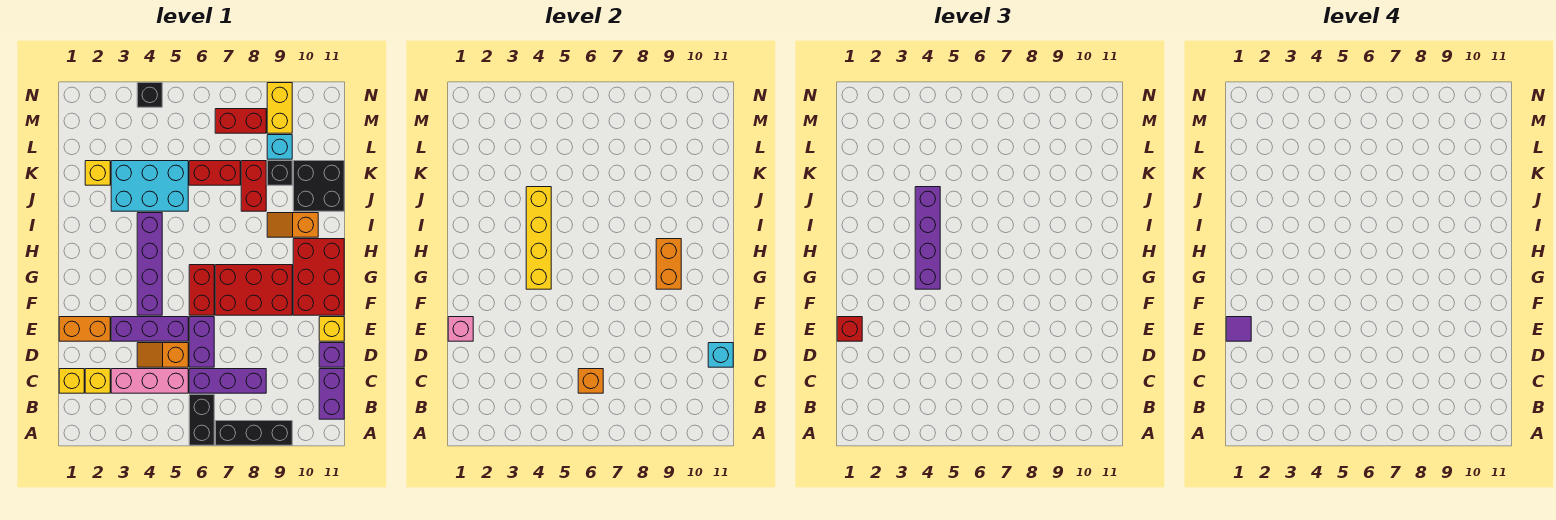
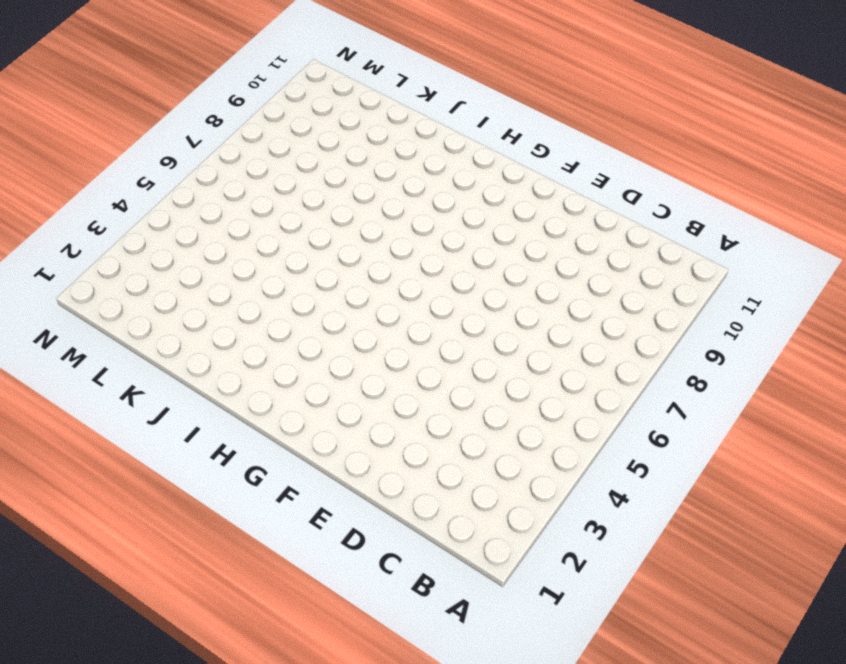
none -> black 1x2 brick [189,395,214,445]
none -> black 1x3 brick [215,421,292,445]
none -> purple 1x2 brick [319,369,344,419]
none -> yellow 1x1 brick [59,369,84,393]

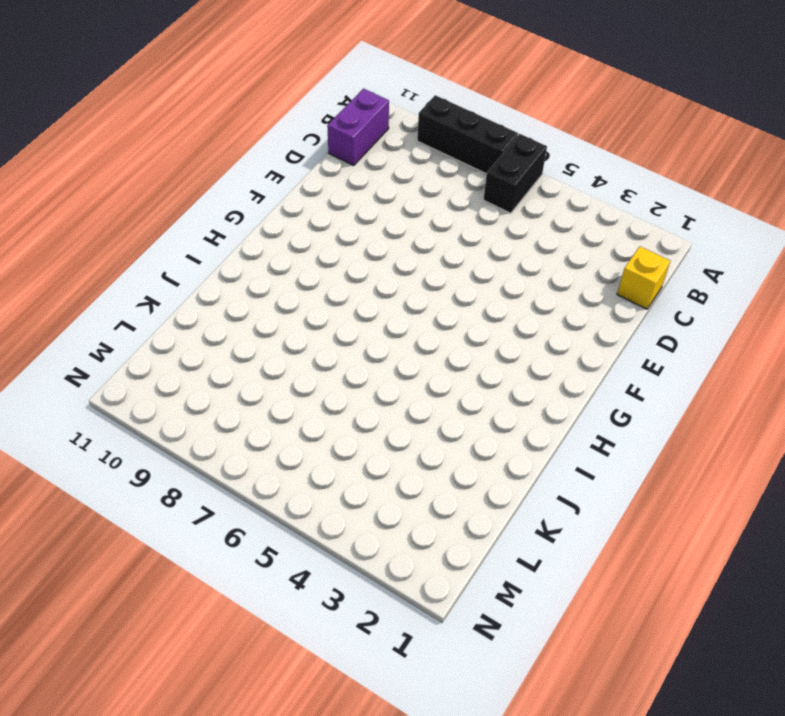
none -> yellow 1x1 brick [85,369,110,393]
none -> pink 1x3 brick [111,369,188,393]
none -> purple 1x3 brick [189,369,266,393]
none -> orange 1x2 slope [137,343,188,367]

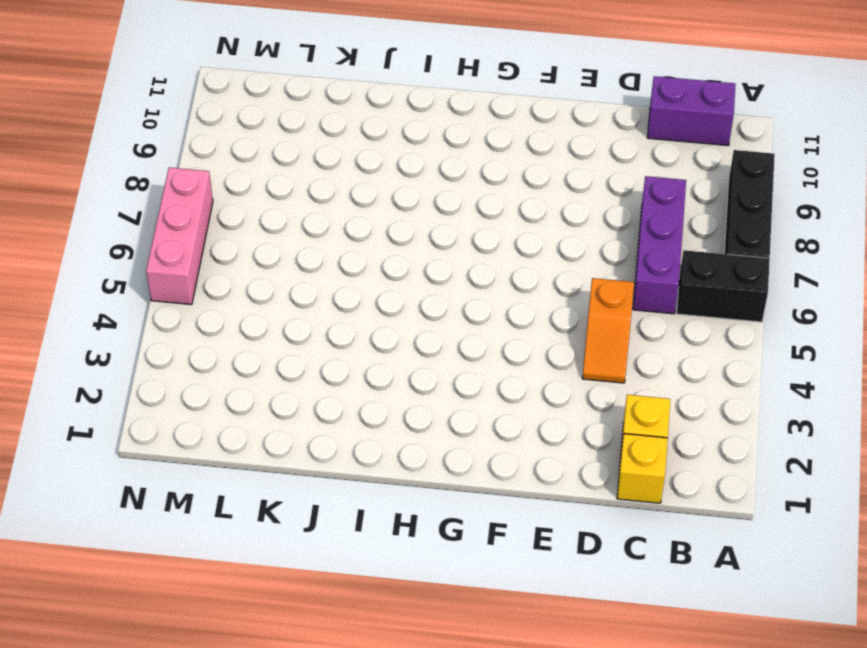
pink 1x3 brick [146,167,213,305] -> pink 1x3 brick moved to [111,369,188,393]
none -> purple 1x2 brick [189,317,214,367]
none -> purple 1x1 brick [319,343,344,367]
none -> orange 1x2 brick [59,317,110,341]
none -> purple 1x3 brick [111,317,188,341]

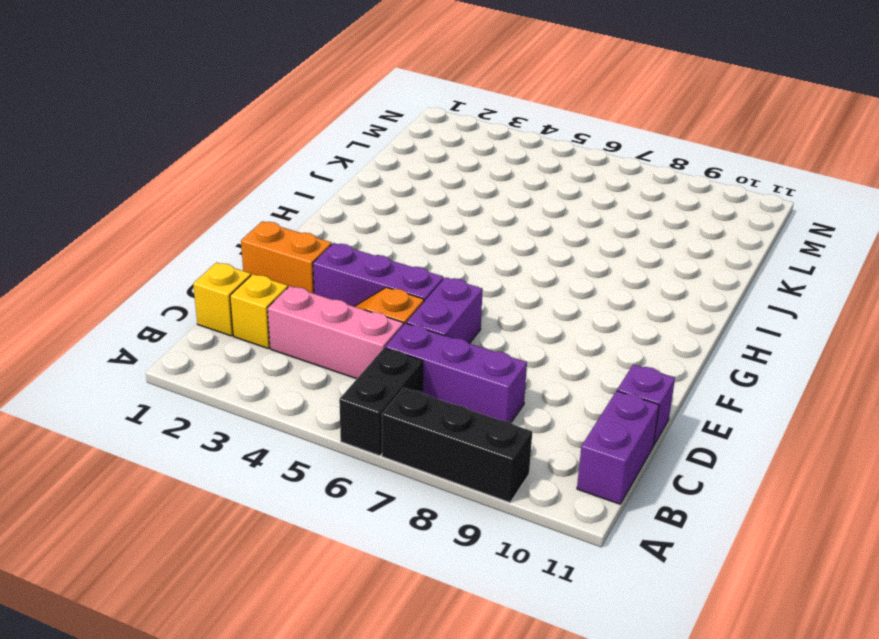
none -> yellow 1x1 brick [319,317,344,341]
none -> purple 1x4 brick [137,213,162,315]
none -> red 1x2 brick [189,265,214,315]
none -> red 2x3 brick [215,265,292,315]

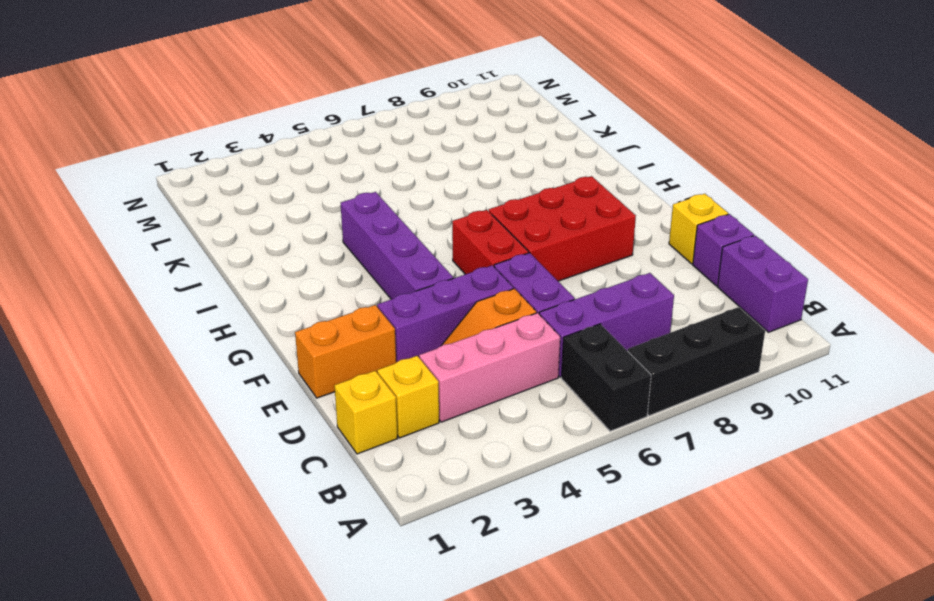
none -> red 2x3 brick [293,239,344,315]
none -> orange 1x2 slope [267,213,318,237]
none -> cyan 2x3 brick [111,161,188,211]
none -> red 1x2 brick [241,161,266,211]

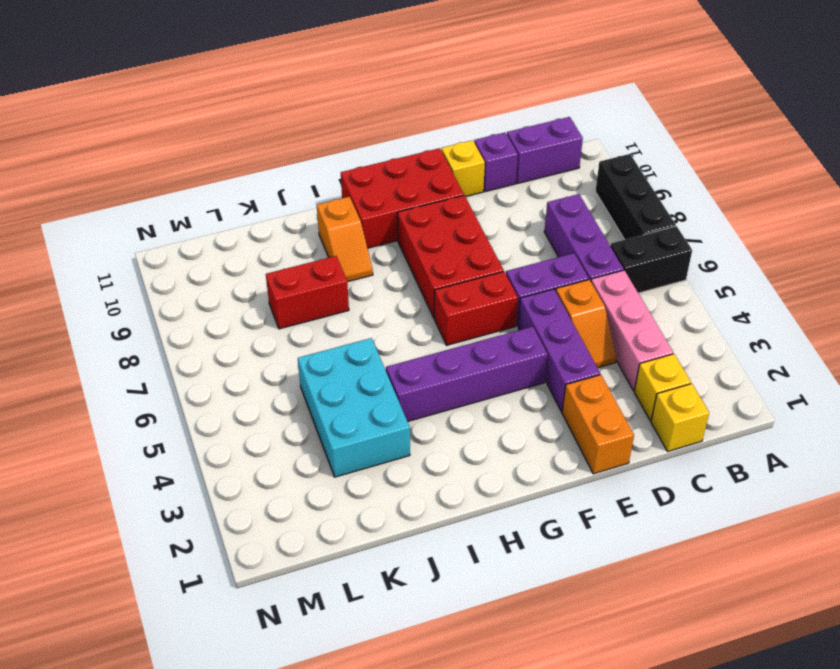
none -> black 2x2 brick [293,161,344,211]
none -> yellow 1x1 brick [85,161,110,185]
none -> red 1x2 brick [189,161,240,185]
none -> black 1x1 brick [267,161,292,185]

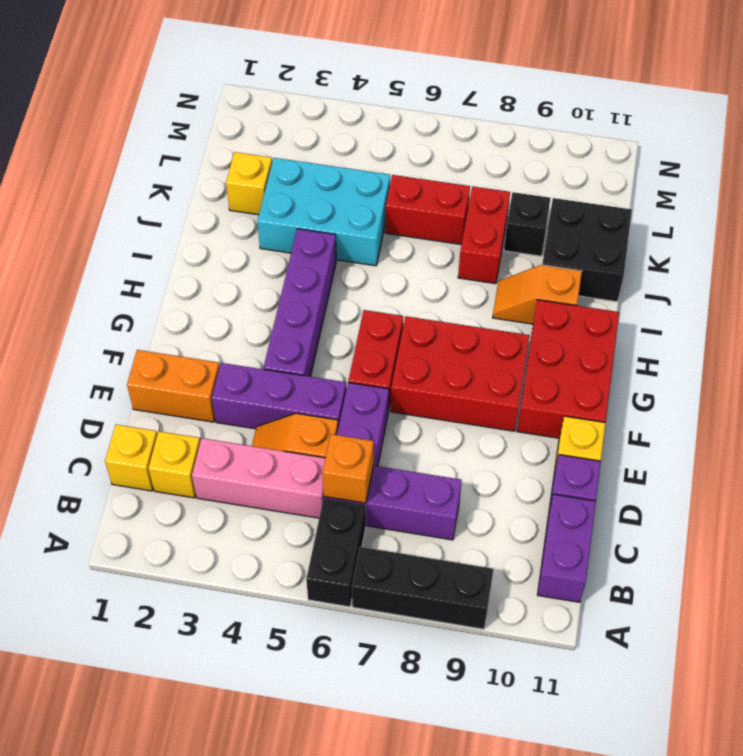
none -> cyan 1x1 brick [267,135,292,159]
none -> red 1x2 brick [215,109,266,133]
none -> yellow 1x2 brick [267,83,292,133]
none -> black 1x1 brick [137,83,162,107]

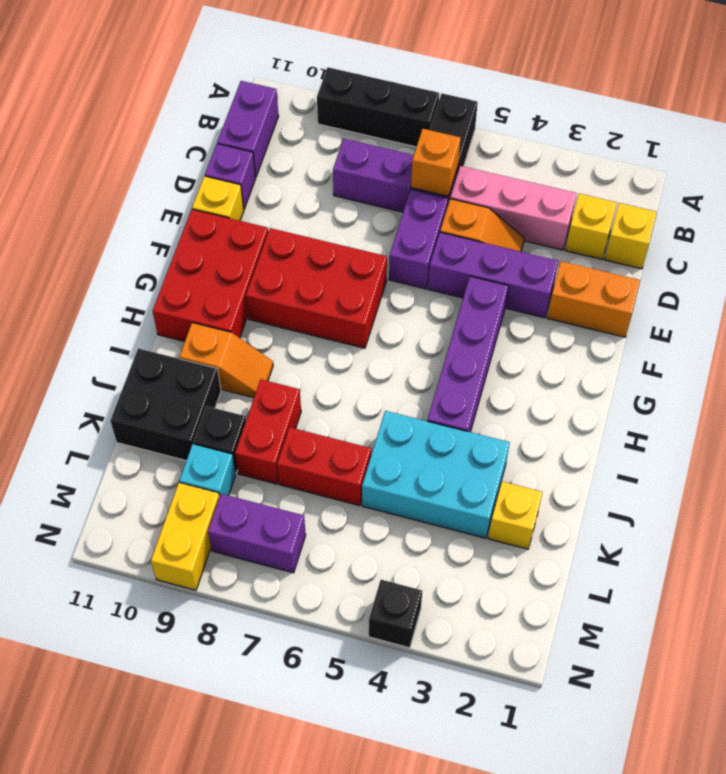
purple 1x2 brick [208,494,306,573] -> red 1x2 brick [215,109,266,133]
none -> red 1x2 brick [189,265,214,315]
none -> cyan 1x1 brick [708,343,733,367]
none -> pink 1x1 brick [448,317,473,341]
none -> yellow 1x4 brick [526,187,551,289]

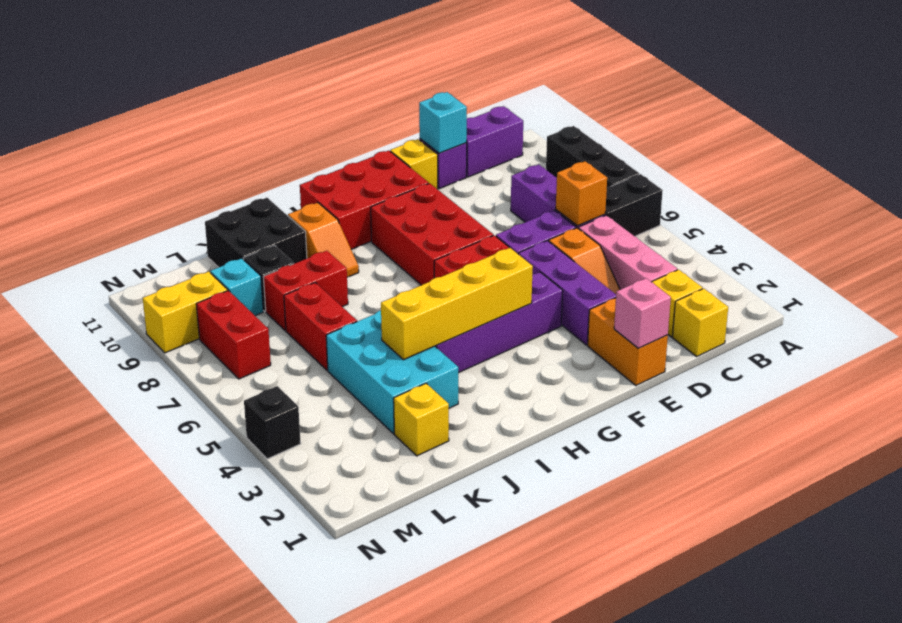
none -> orange 1x2 brick [656,239,681,289]
none -> red 1x1 brick [837,317,862,341]
none -> purple 1x4 brick [915,187,940,289]
none -> purple 1x1 tile [1226,317,1251,341]

